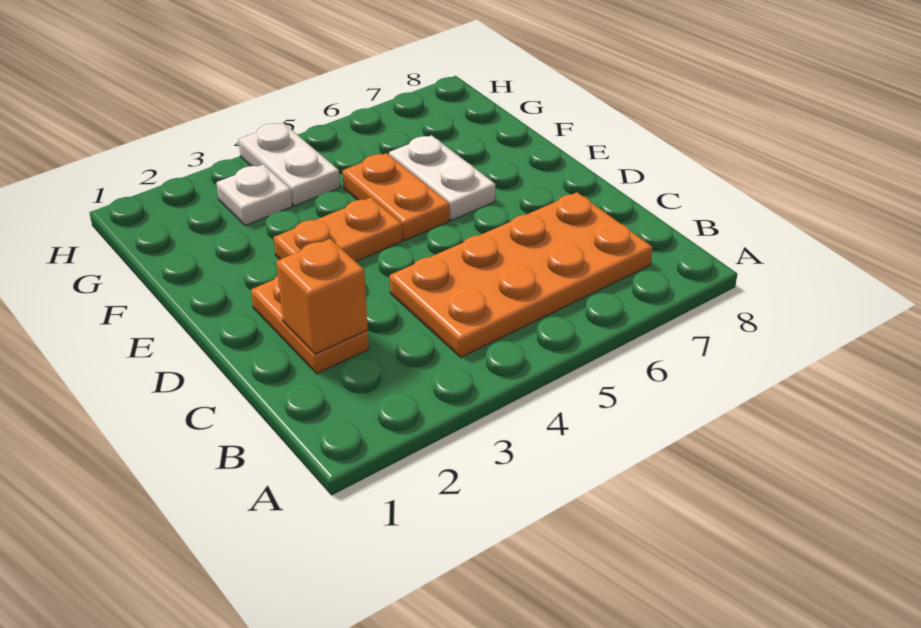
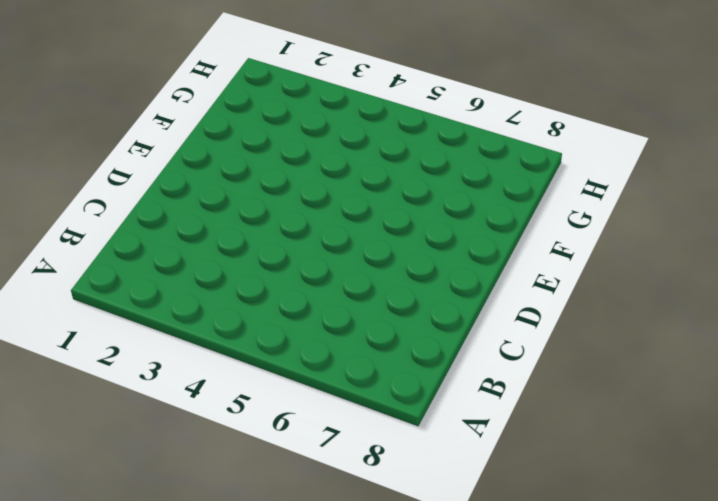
none -> orange 2x4 plate [390,192,652,357]
none -> orange 1x2 plate [251,276,369,373]

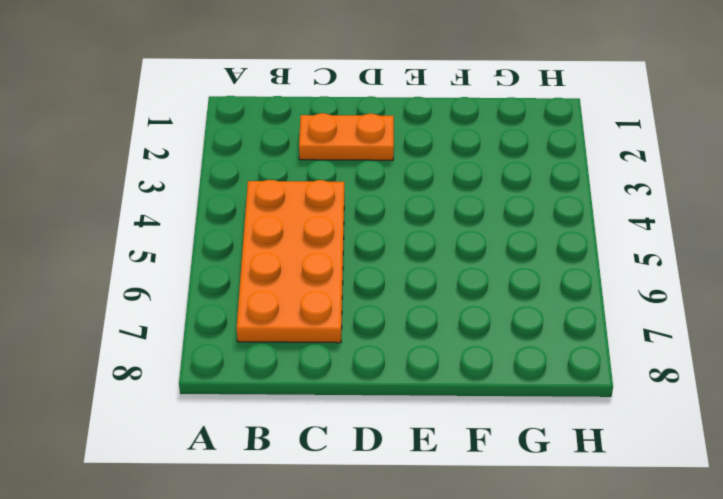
none -> orange 1x2 plate [274,197,402,262]
none -> orange 1x2 plate [342,153,450,240]

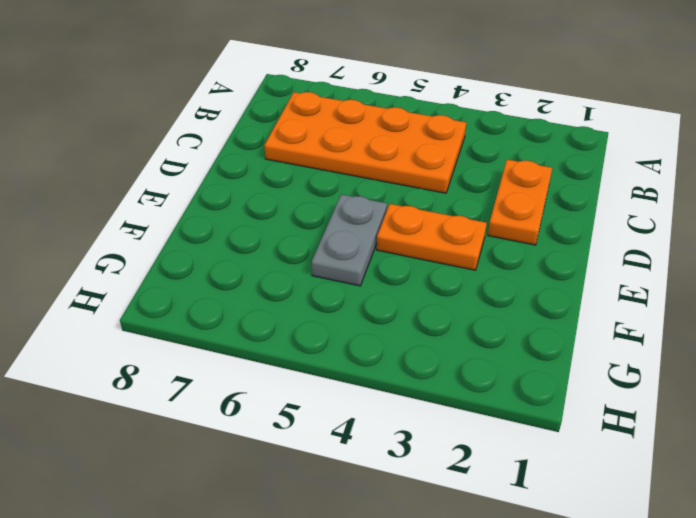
grey 1x2 plate [312,194,387,286] -> orange 1x2 plate [342,153,450,240]
none -> white 1x2 plate [389,135,495,220]
none -> white 1x1 plate [216,165,292,226]

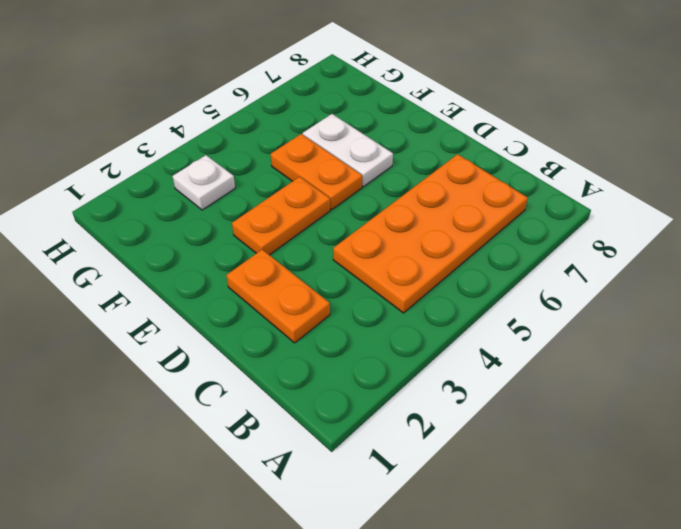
none -> white 1x2 plate [238,123,340,206]
none -> orange 1x1 brick [276,239,368,354]

